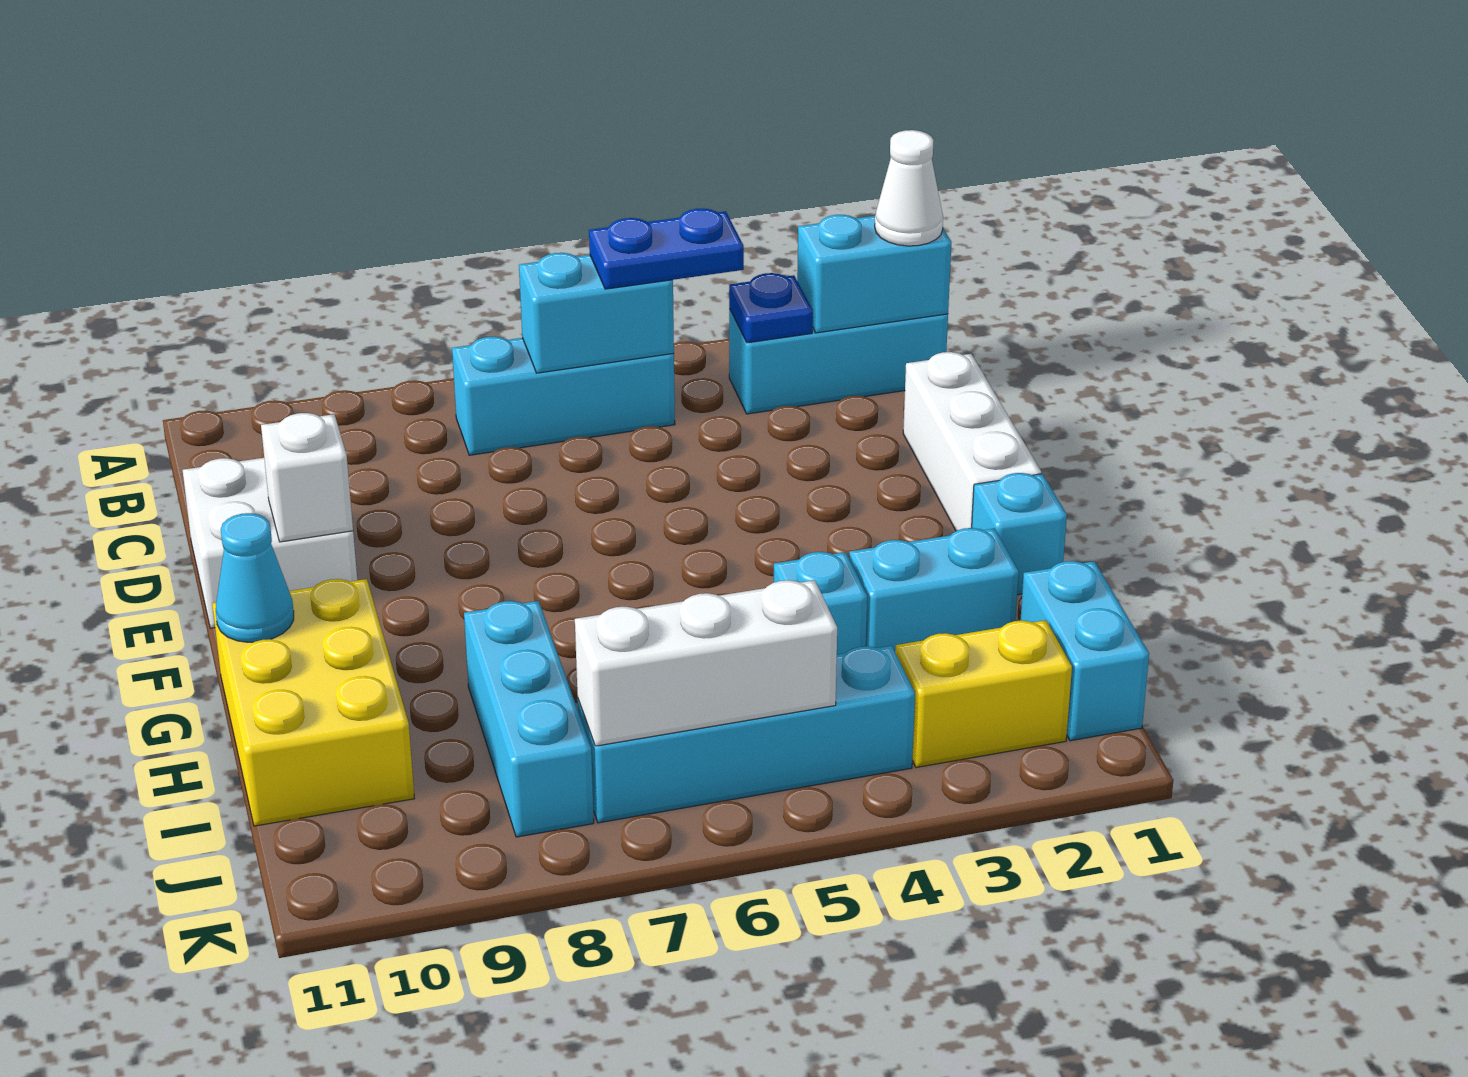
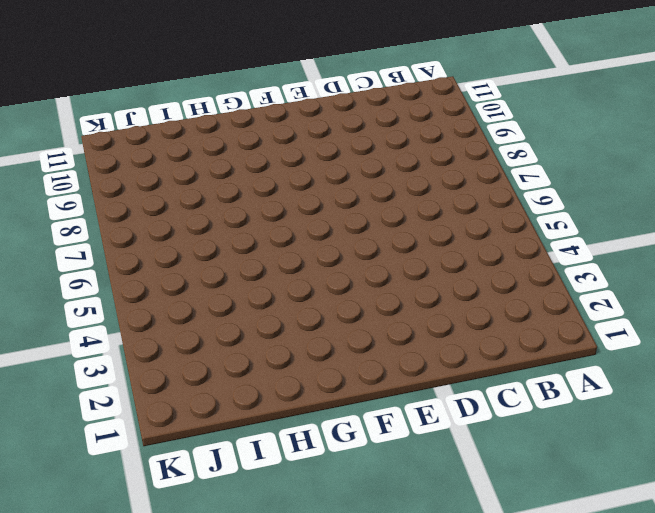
none -> cyan 1x3 brick [729,309,948,414]
none -> cyan 1x3 brick [452,336,675,455]
none -> white 1x3 brick [903,352,1041,531]

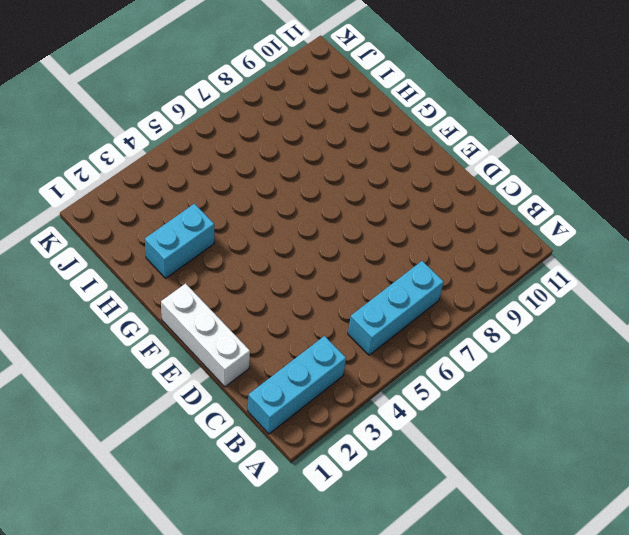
none -> white 2x2 brick [183,458,357,628]
none -> cyan 1x1 brick [972,473,1067,595]
none -> yellow 2x3 brick [212,579,414,826]

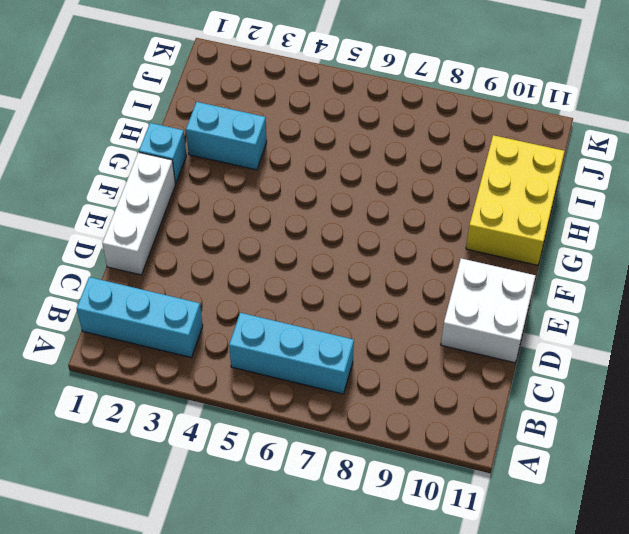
none -> cyan 1x1 brick [774,552,867,655]
none -> cyan 1x3 brick [464,601,594,837]
none -> cyan 1x2 brick [1020,561,1149,741]

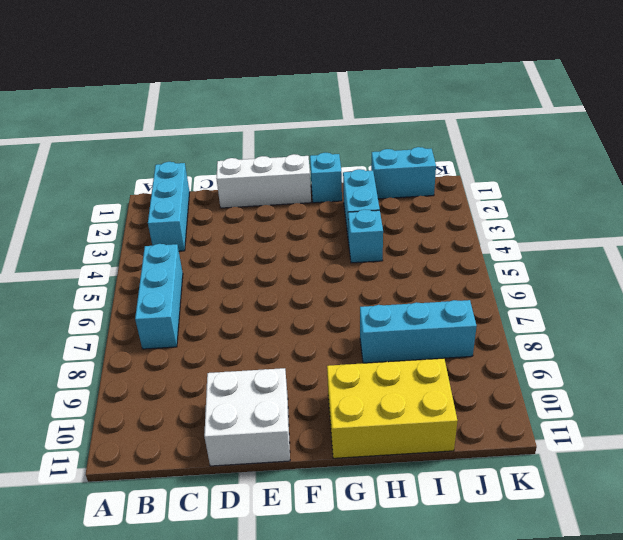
none -> yellow 1x2 brick [895,620,1072,767]
none -> cyan 1x4 brick [578,646,915,823]
none -> cyan 1x2 brick [797,215,951,333]

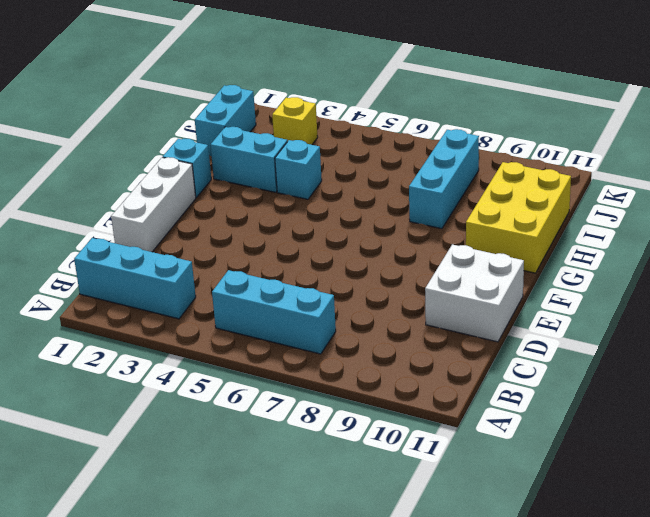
yellow 1x1 brick [272,97,318,145] -> yellow 1x2 brick [895,620,1072,767]
none -> cyan 1x4 brick [578,646,915,823]
none -> cyan 1x2 brick [797,215,951,333]
none -> blue 1x1 plate [729,273,813,343]

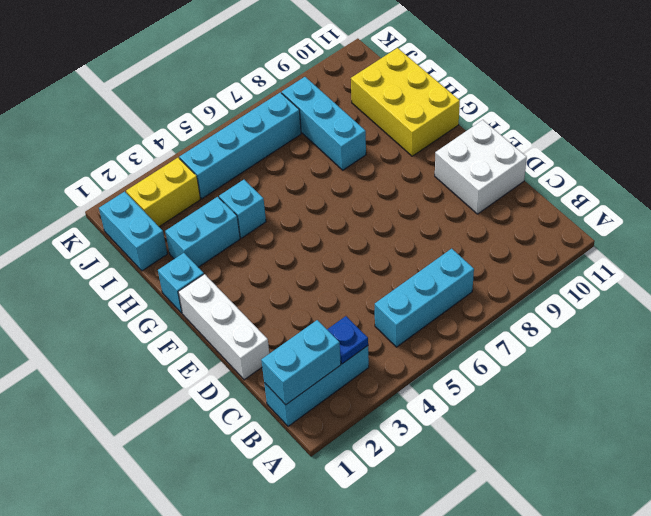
none -> cyan 1x2 brick [519,253,674,373]
none -> white 1x1 brick [261,413,353,542]
none -> cyan 1x1 cone [216,513,294,642]

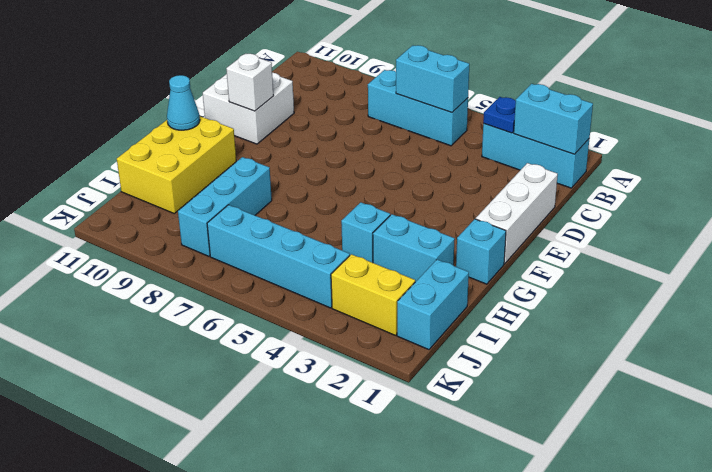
none -> white 1x3 brick [575,580,837,746]
none -> white 1x1 cone [875,130,943,246]
none -> blue 1x2 plate [589,209,744,289]

